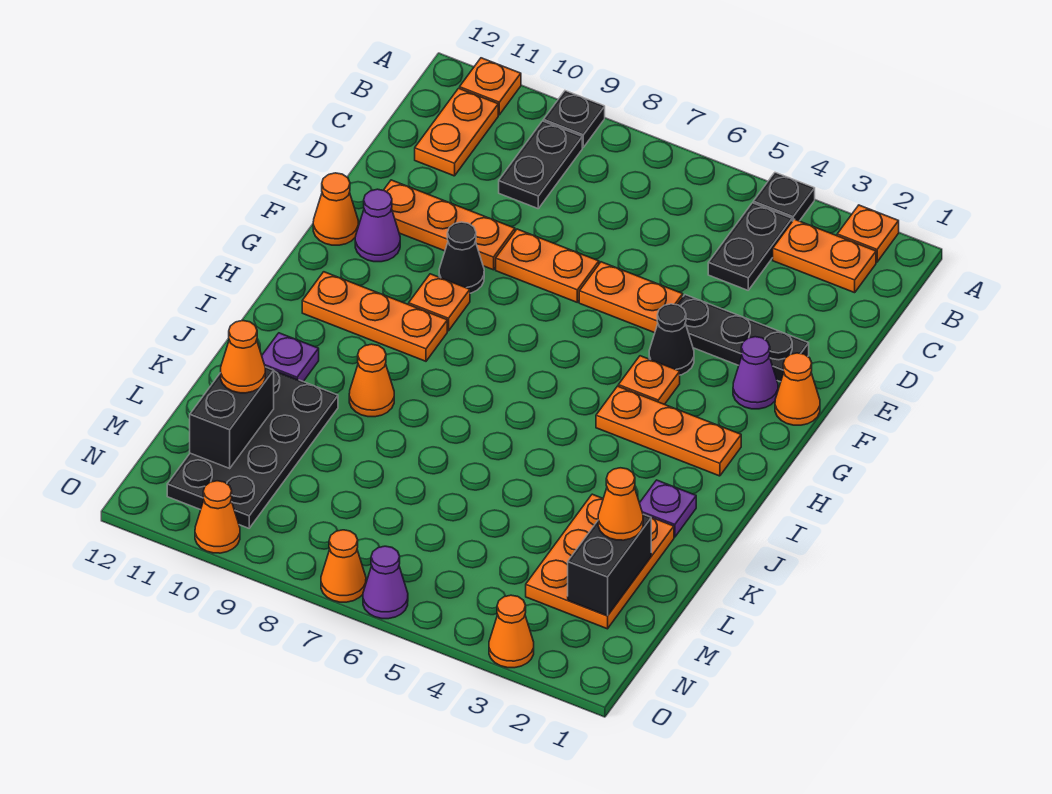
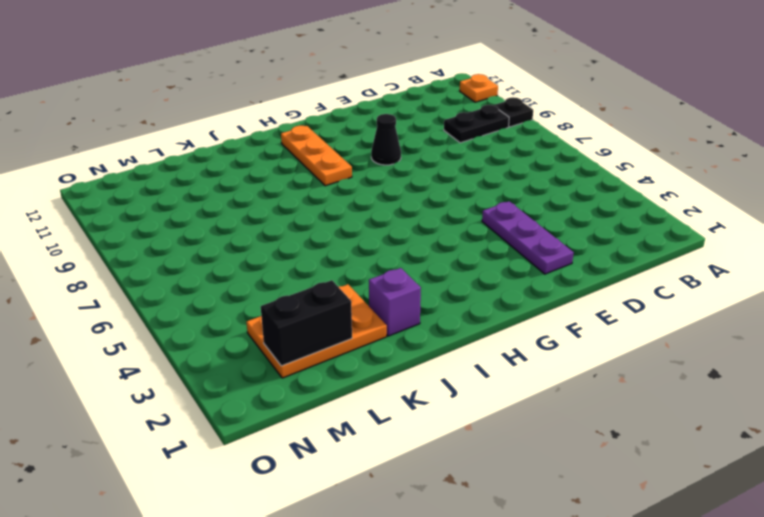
purple 1x3 plate [482,201,574,274] -> black 1x3 plate [677,295,809,382]
purple 1x1 brick [369,268,421,336] -> purple 1x1 plate [640,480,696,537]
none -> orange 1x1 plate [837,205,899,262]
none -> black 1x1 plate [753,173,815,221]
none -> orange 1x2 plate [773,219,876,293]
none -> black 1x2 plate [708,203,792,290]

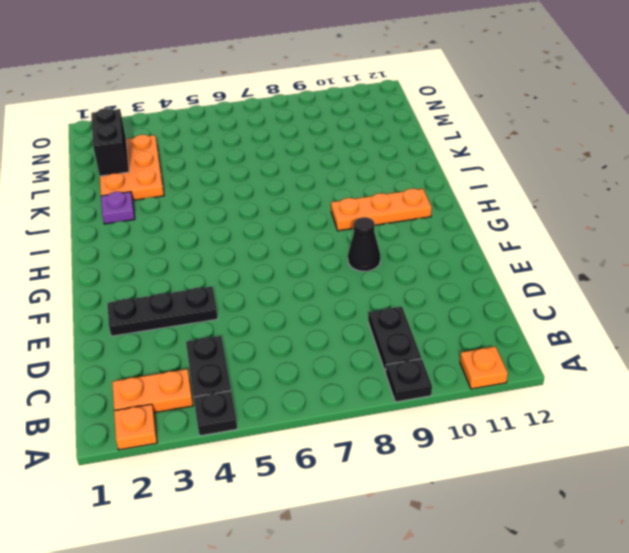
none -> orange 1x2 plate [415,88,498,176]
none -> orange 1x2 plate [579,262,683,333]
none -> orange 1x2 plate [496,229,599,302]
none -> orange 1x3 plate [384,180,515,270]

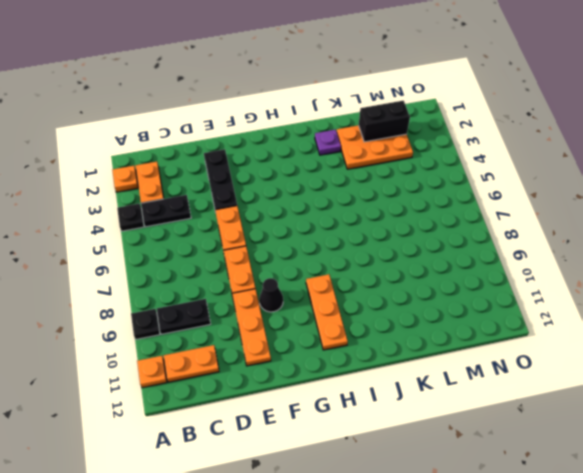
none -> orange 1x1 cone [775,353,820,425]
none -> purple 1x1 cone [733,337,778,409]
none -> black 1x1 cone [649,304,694,375]
none -> purple 1x1 cone [355,189,400,262]

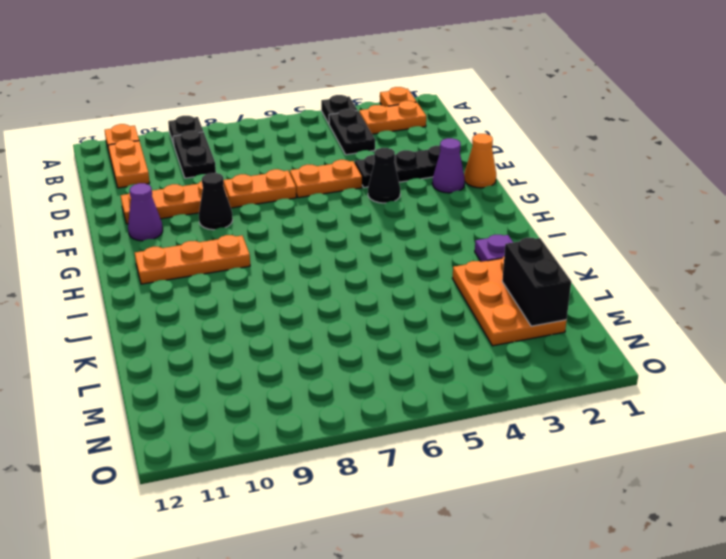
none -> orange 1x1 cone [313,173,358,245]
none -> orange 1x1 plate [618,356,680,404]
none -> orange 1x1 plate [409,274,470,331]
none -> orange 1x3 plate [596,386,741,476]

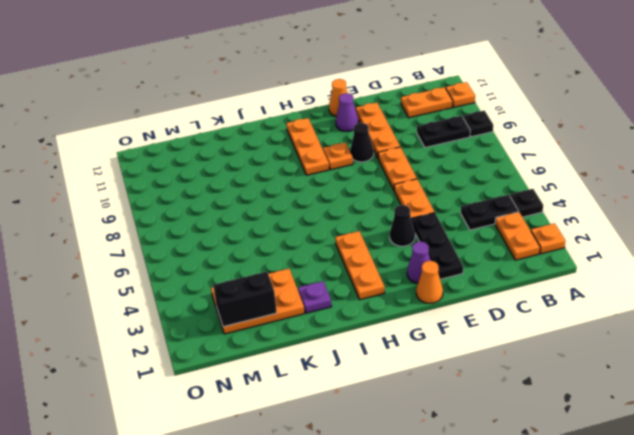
none -> orange 1x1 plate [618,356,680,404]
none -> orange 1x1 cone [349,344,394,417]
none -> purple 1x1 plate [262,333,319,381]
none -> black 2x4 plate [167,370,338,528]

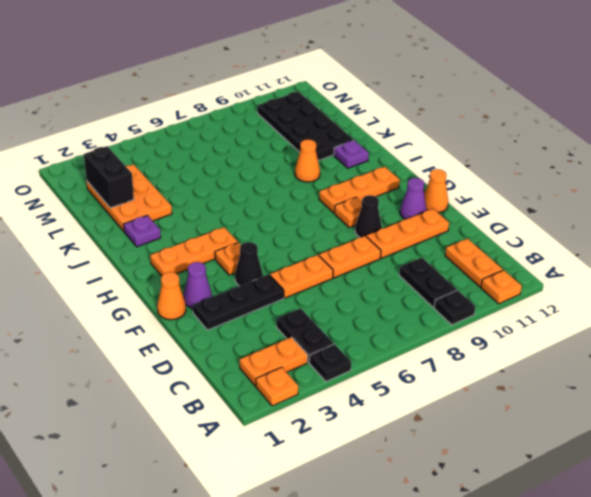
none -> orange 1x1 cone [489,595,534,668]
none -> purple 1x1 cone [363,546,408,619]
none -> orange 1x1 cone [321,530,366,602]
none -> orange 1x1 cone [195,481,240,553]

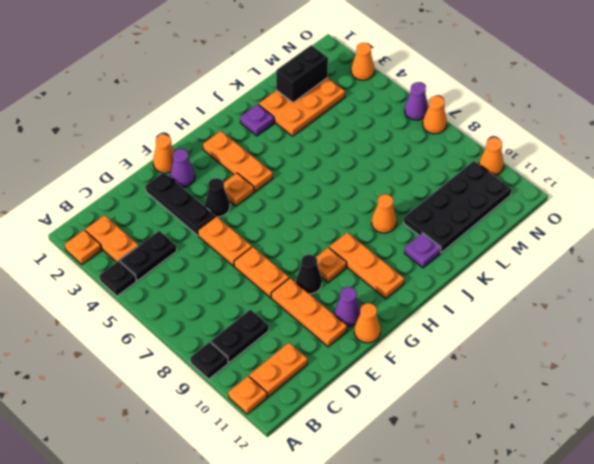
none -> black 1x2 brick [190,367,274,468]
none -> orange 1x1 cone [598,468,643,540]
none -> orange 1x1 cone [221,321,265,393]

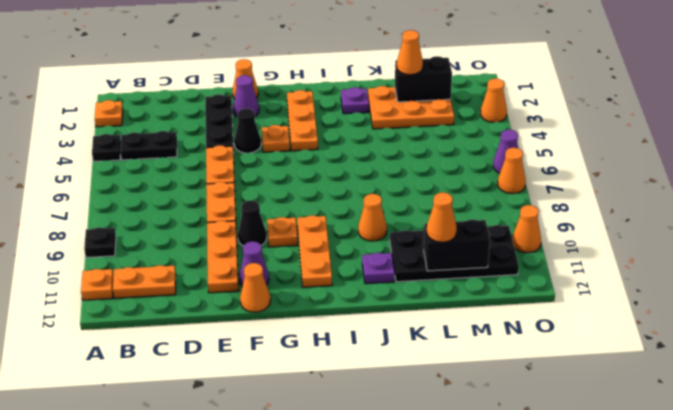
none -> orange 1x2 plate [773,219,876,293]
none -> black 1x2 plate [499,121,582,208]

